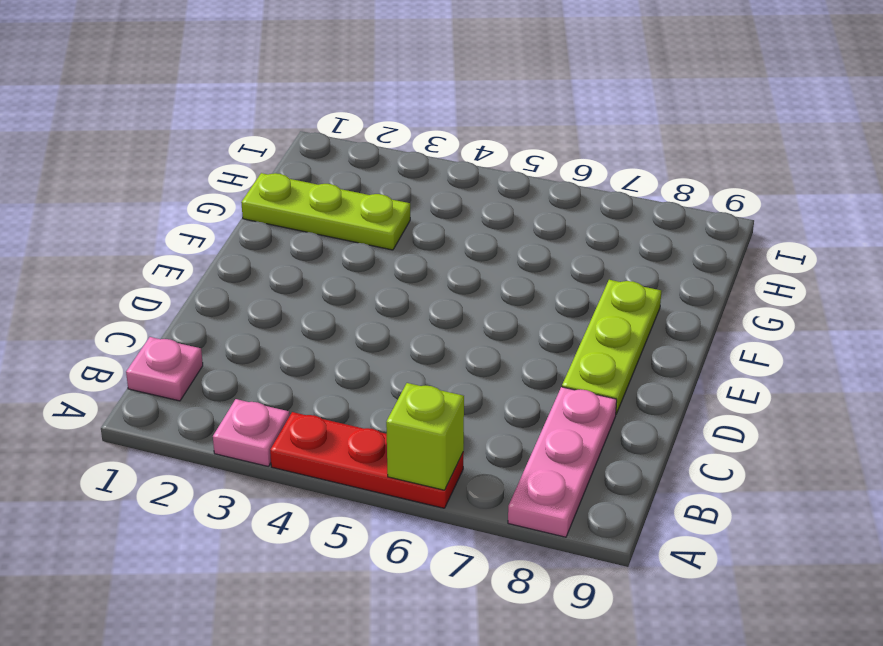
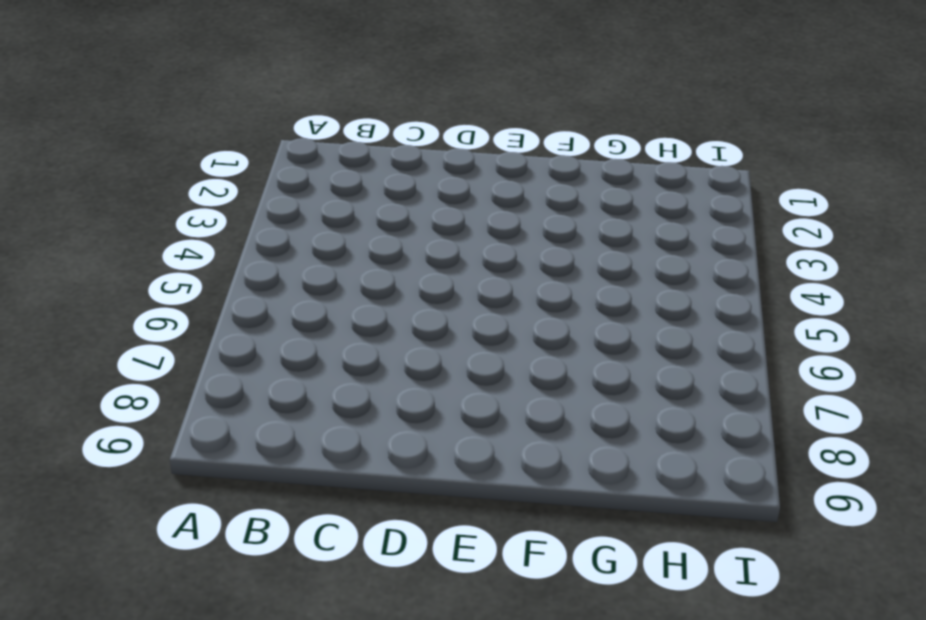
none -> pink 1x1 plate [213,399,290,467]
none -> red 1x3 plate [270,412,464,508]

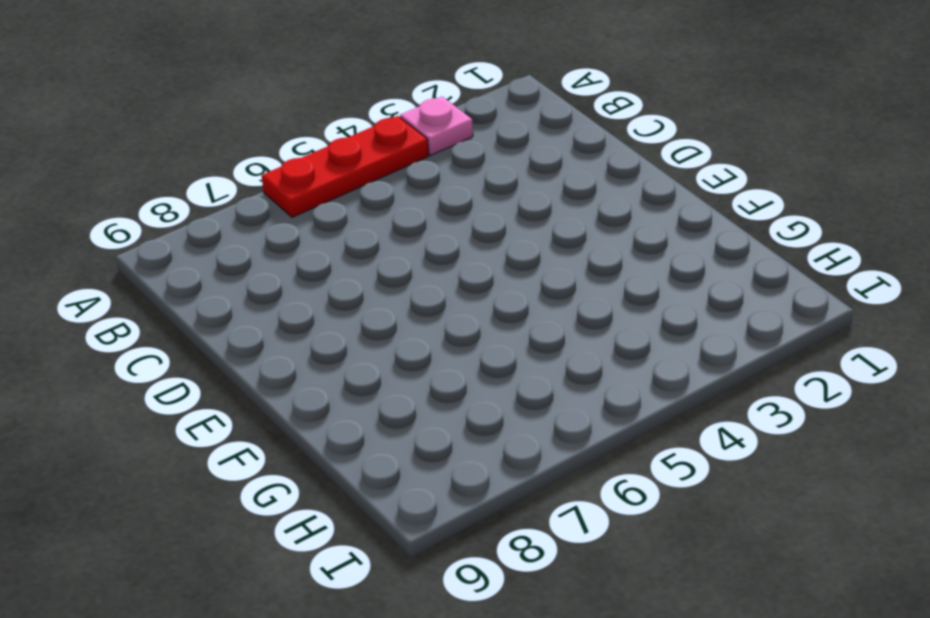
none -> pink 1x3 plate [508,387,617,537]
none -> pink 1x1 plate [126,337,203,401]

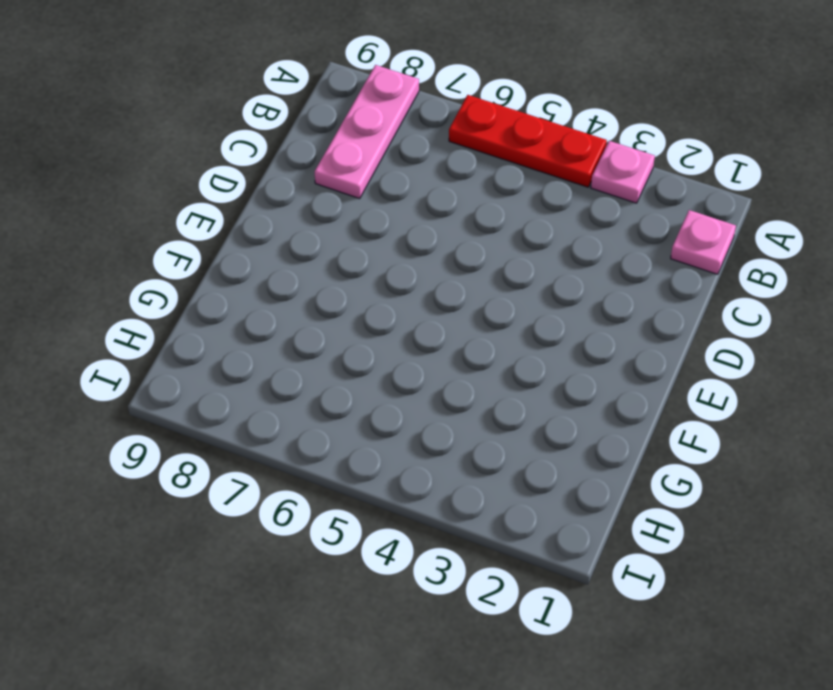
none -> lime 1x3 plate [562,280,661,414]
none -> lime 1x3 plate [241,173,410,250]

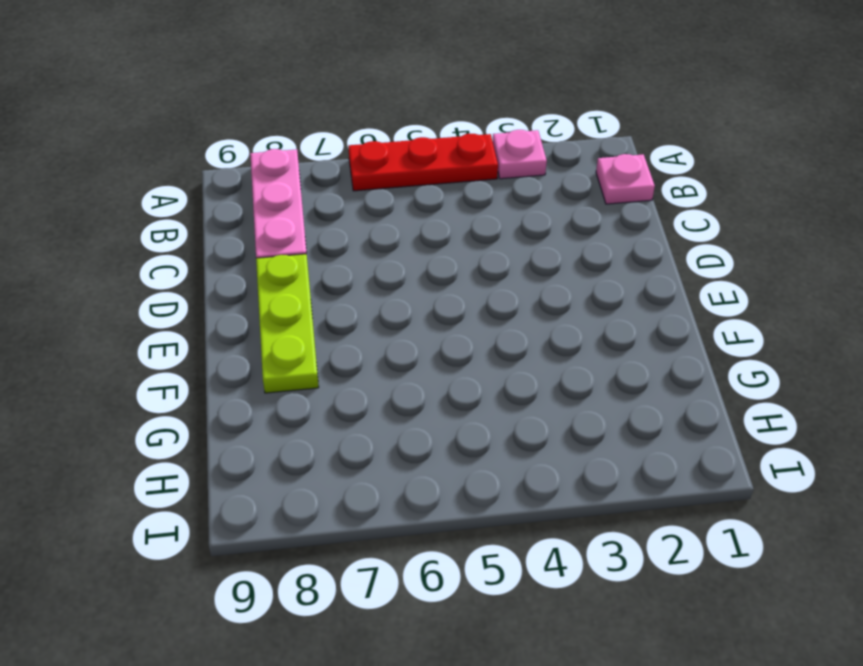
none -> lime 1x3 plate [241,173,410,250]
none -> lime 1x1 brick [386,383,464,490]

